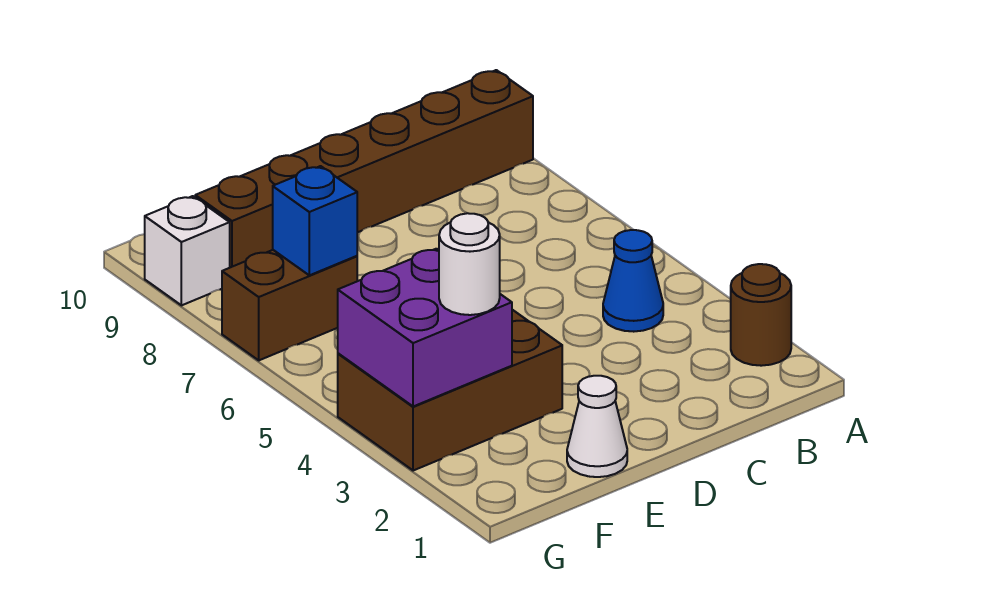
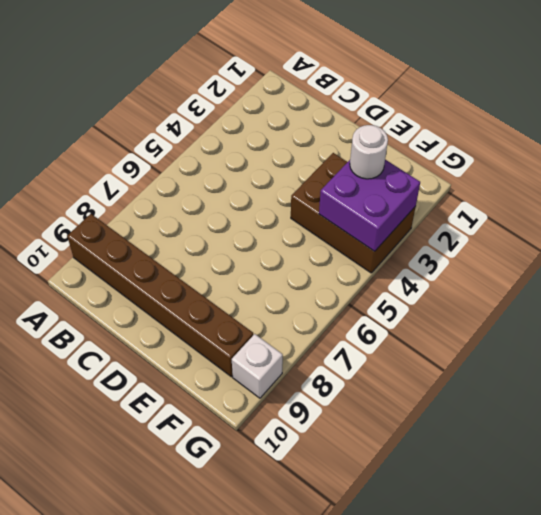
none -> brown 1x1 round brick [731,264,791,366]
none -> blue 1x1 cone [603,230,663,332]

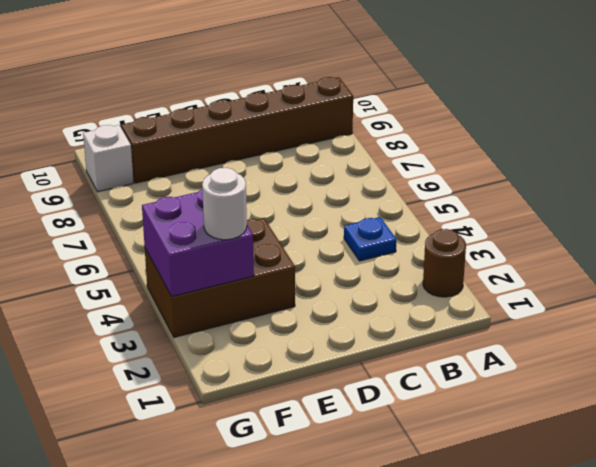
blue 1x1 plate [344,217,396,261] -> blue 1x1 cone [603,230,663,332]
none -> white 1x1 cone [567,376,627,477]
none -> brown 1x2 brick [222,250,357,360]

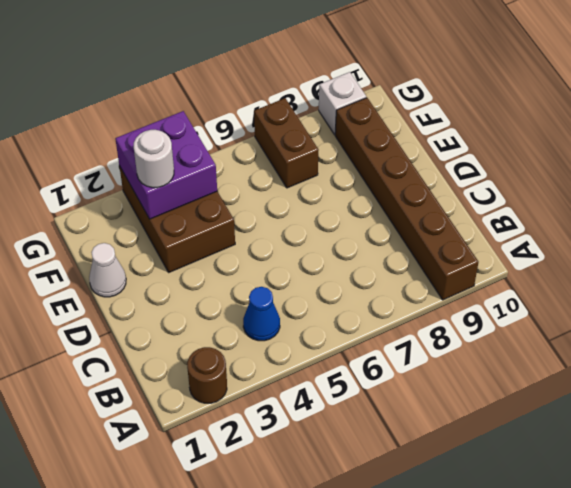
none -> blue 1x1 brick [273,166,357,275]

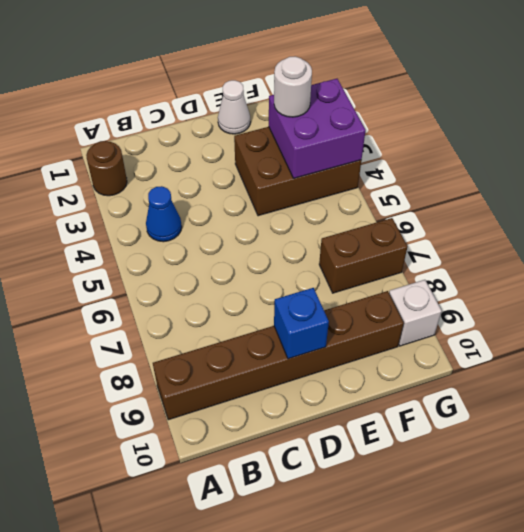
blue 1x1 brick [274,288,329,359] -> blue 1x1 brick moved to [273,166,357,275]

